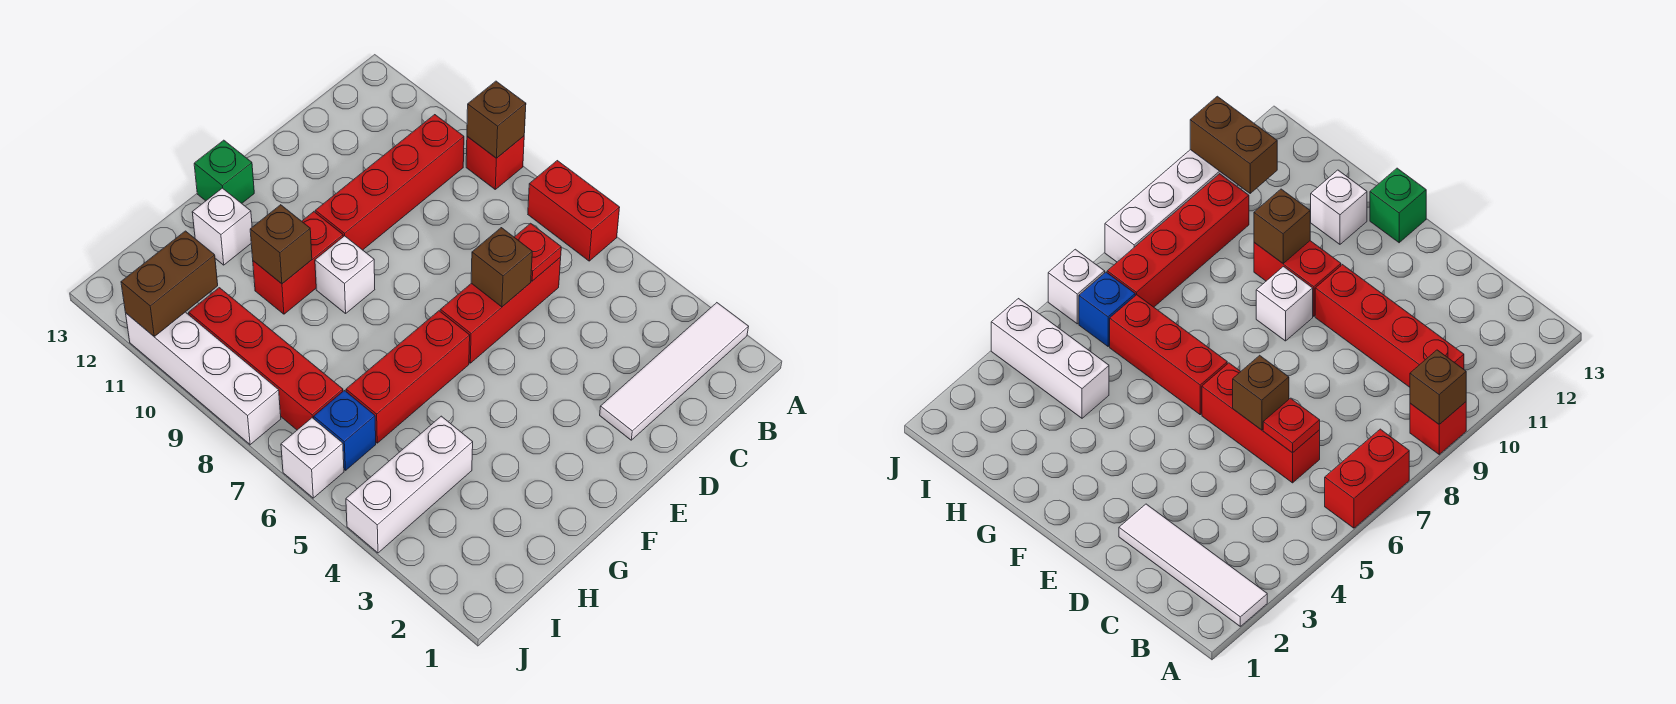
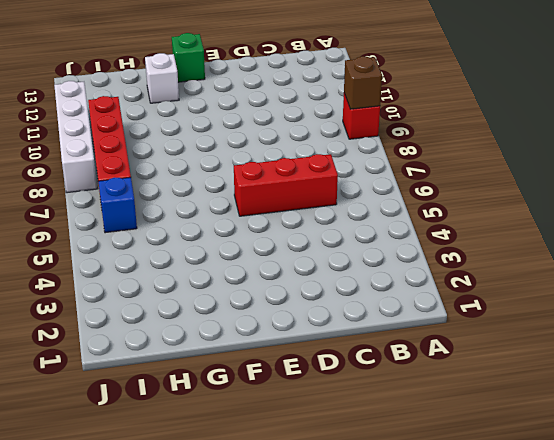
none -> white 1x4 tile [600,303,749,440]
none -> red 1x2 brick [528,161,620,261]
none -> red 1x4 brick [315,115,464,250]

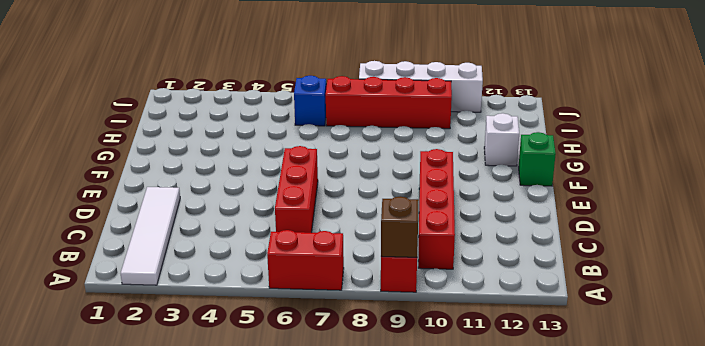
none -> red 1x3 brick [346,311,470,443]
none -> white 1x1 brick [315,236,375,313]
none -> red 1x2 brick [253,212,343,314]

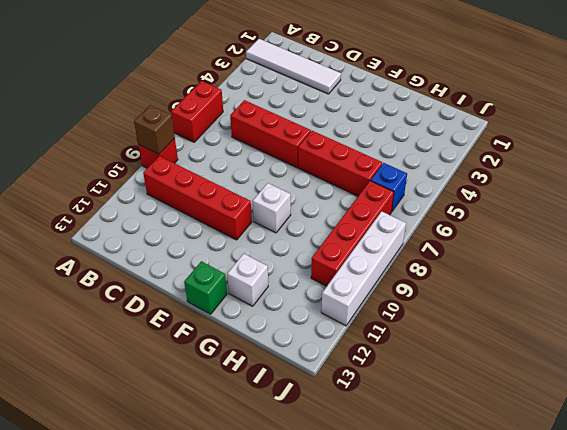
none -> red 1x2 brick [253,212,343,314]
none -> white 1x3 brick [346,416,473,553]
none -> white 1x1 brick [281,418,344,498]

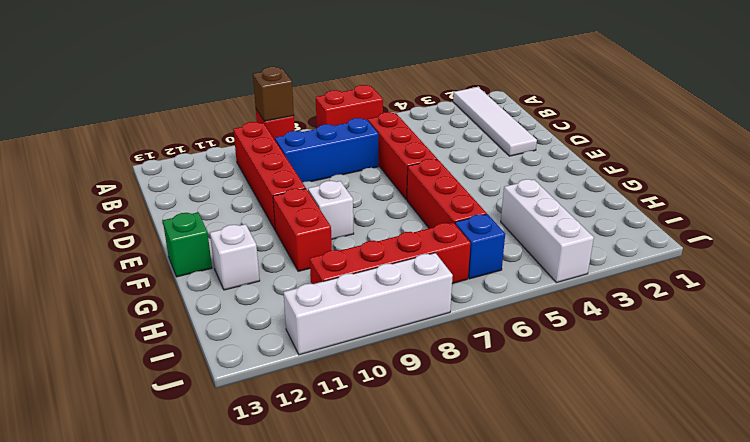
blue 1x3 brick [275,118,378,182] -> none
none -> white 1x1 brick [281,418,344,498]
none -> red 1x1 plate [514,223,561,281]
none -> brown 1x1 brick [471,228,532,307]

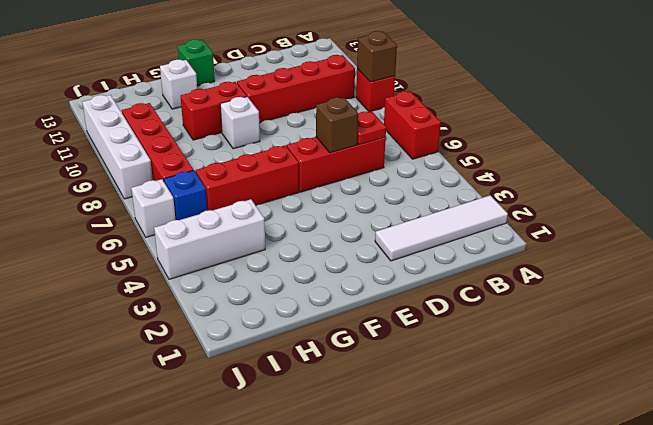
none -> brown 1x1 brick [250,205,312,284]
none -> brown 1x2 brick [121,231,218,336]

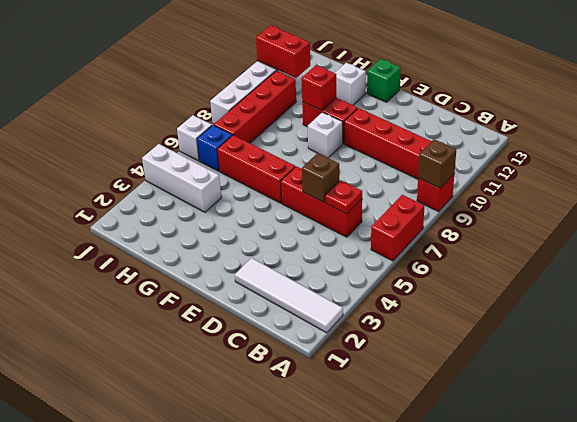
red 1x1 brick [301,65,336,111] -> brown 1x1 brick [250,205,312,284]
red 1x2 brick [256,25,310,78] -> brown 1x2 brick [121,231,218,336]

